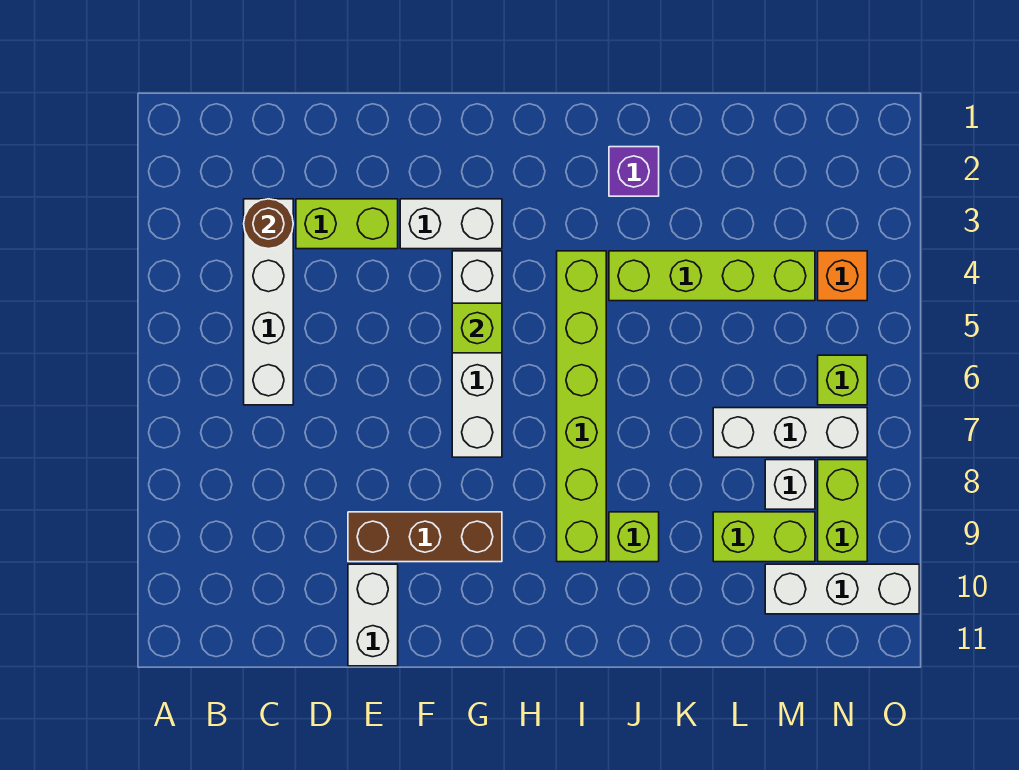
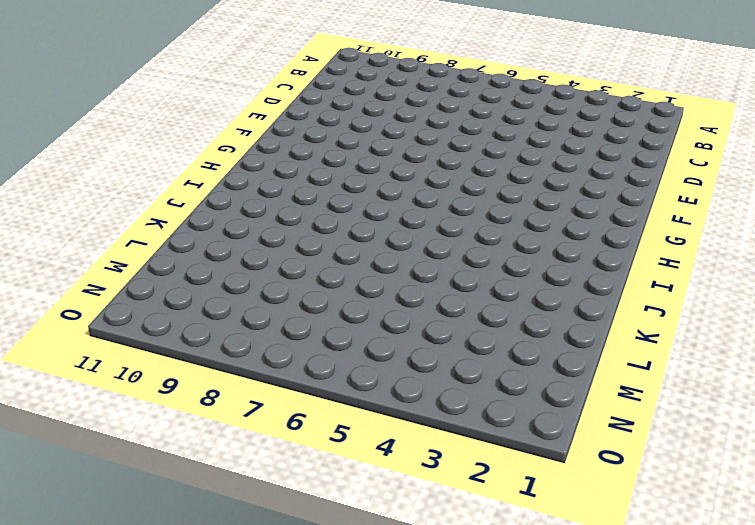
none -> white 1x4 brick [244,199,293,405]
none -> lime 1x2 brick [296,199,398,249]
none -> brown 1x3 brick [348,512,502,562]

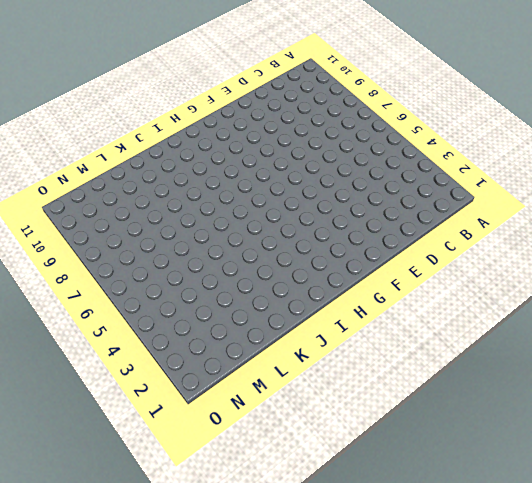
none -> white 1x4 brick [244,199,293,405]
none -> lime 1x2 brick [296,199,398,249]
none -> brown 1x3 brick [348,512,502,562]

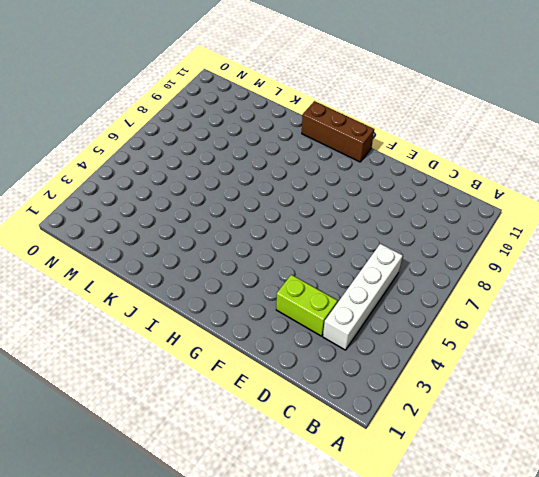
brown 1x3 brick [302,101,374,162] -> brown 1x3 brick moved to [348,512,502,562]
none -> white 1x2 brick [348,564,398,666]
none -> white 1x2 brick [400,199,502,249]
none -> white 1x4 brick [452,251,502,457]

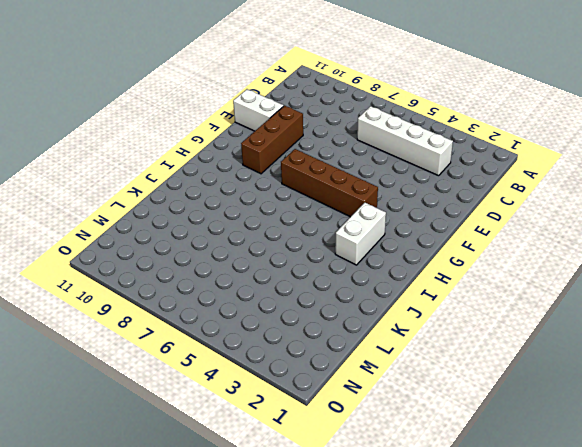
brown 1x4 brick [281,149,378,217] -> white 1x4 brick [452,251,502,457]
white 1x2 brick [335,203,386,265] -> white 1x2 brick moved to [400,199,502,249]
none -> lime 1x2 brick [296,199,398,249]
none -> lime 1x6 brick [557,251,606,562]
none -> purple 1x1 brick [609,147,659,196]

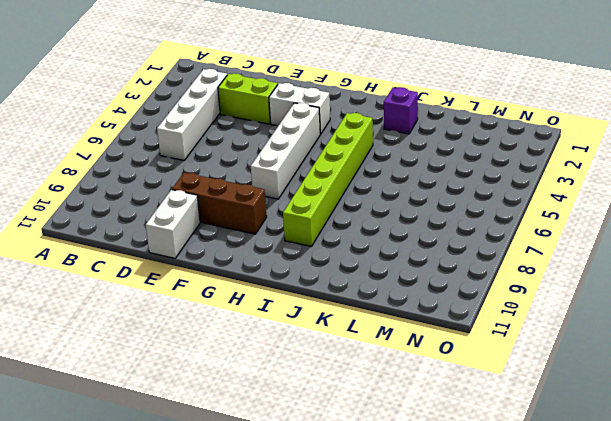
none -> lime 1x4 brick [609,251,815,301]
none -> lime 1x1 brick [609,512,659,562]
none -> white 1x3 brick [713,408,867,457]

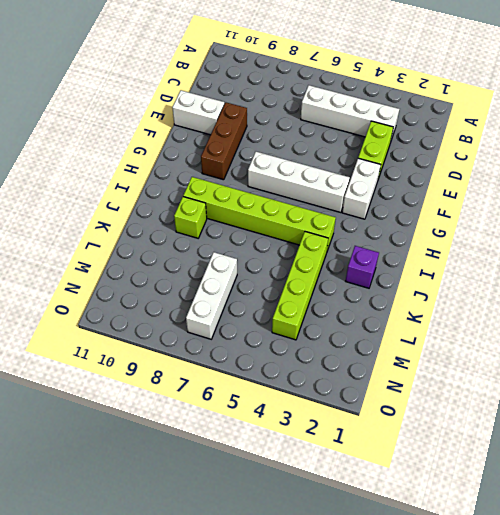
none -> lime 1x2 brick [713,512,815,562]
none -> white 1x1 brick [765,460,815,509]
none -> white 1x3 brick [765,564,919,614]

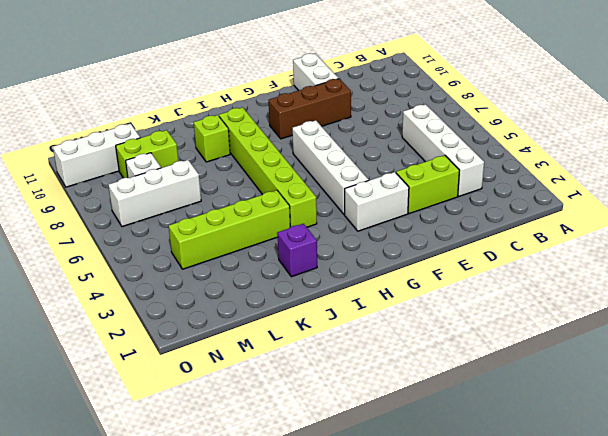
none -> orange 1x1 brick [818,251,867,301]
none -> lime 1x1 brick [818,355,867,405]
none -> lime 1x2 brick [818,460,867,562]

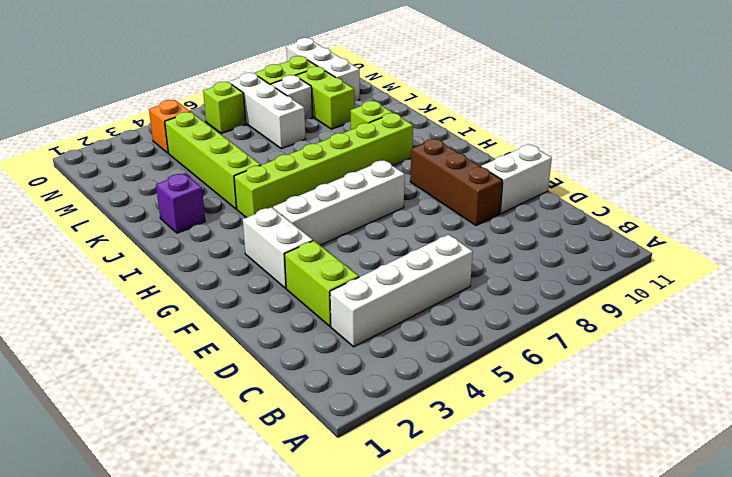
none -> brown 1x1 round brick [244,199,293,249]
none -> lime 1x1 brick [452,303,502,353]

